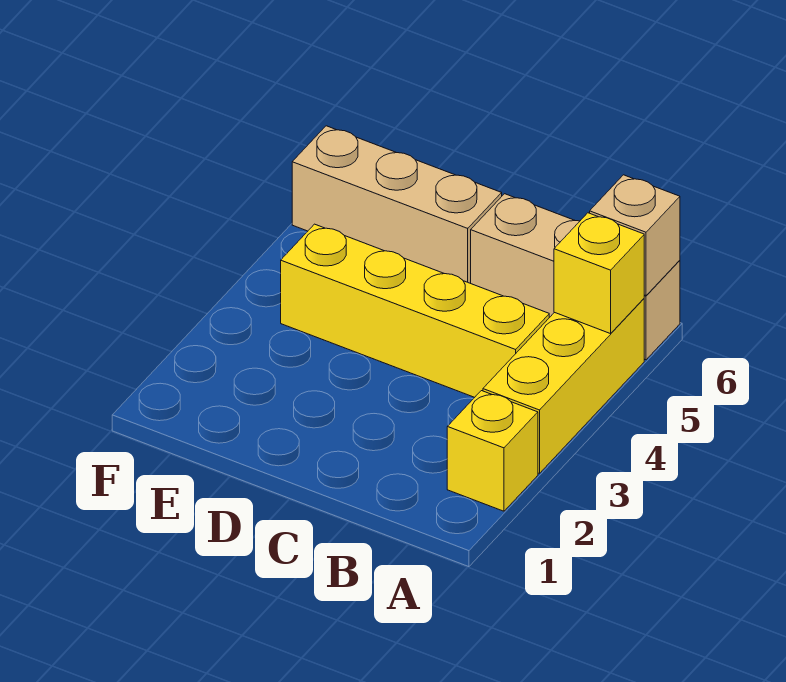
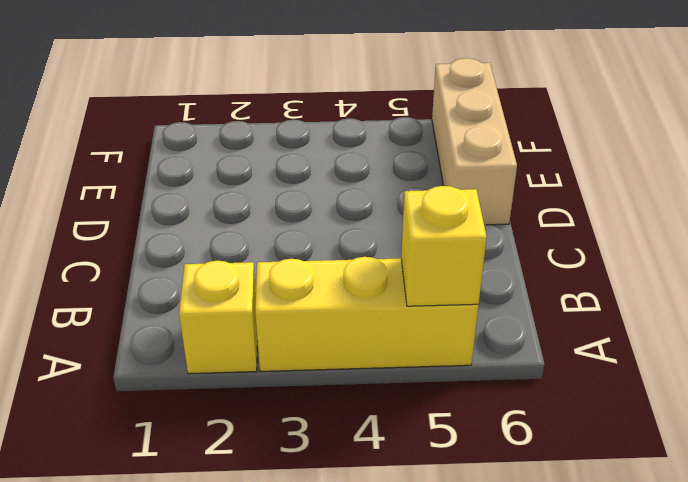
none -> tan 1x3 brick [471,194,680,360]
none -> yellow 1x4 brick [281,224,549,397]

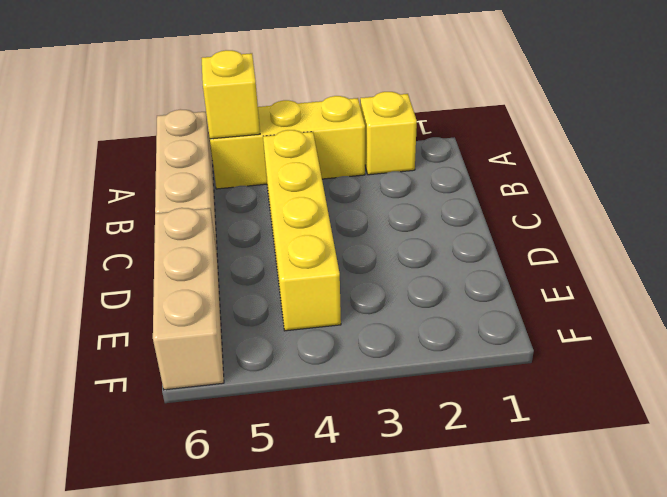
none -> tan 1x1 brick [590,175,680,296]

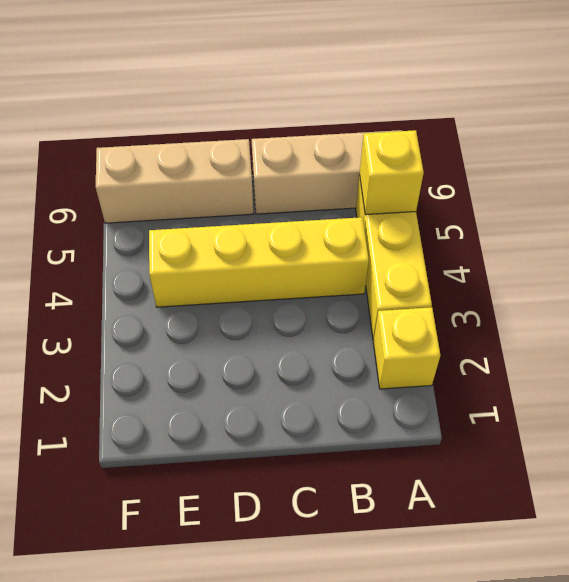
none -> tan 1x1 brick [590,175,680,296]

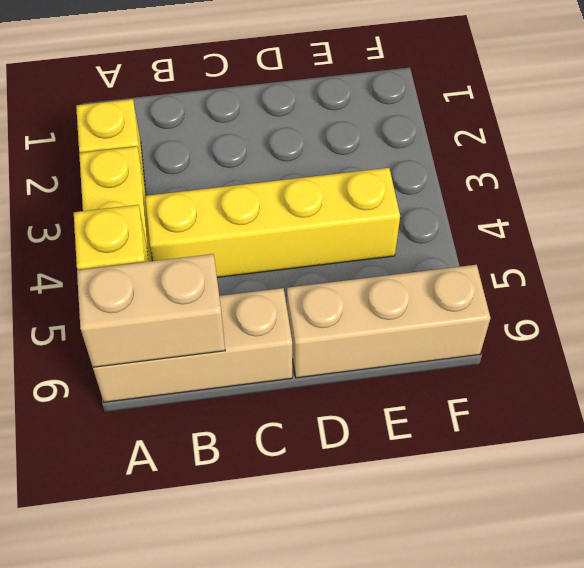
tan 1x2 brick [77,254,225,367] -> tan 1x1 brick [590,175,680,296]

